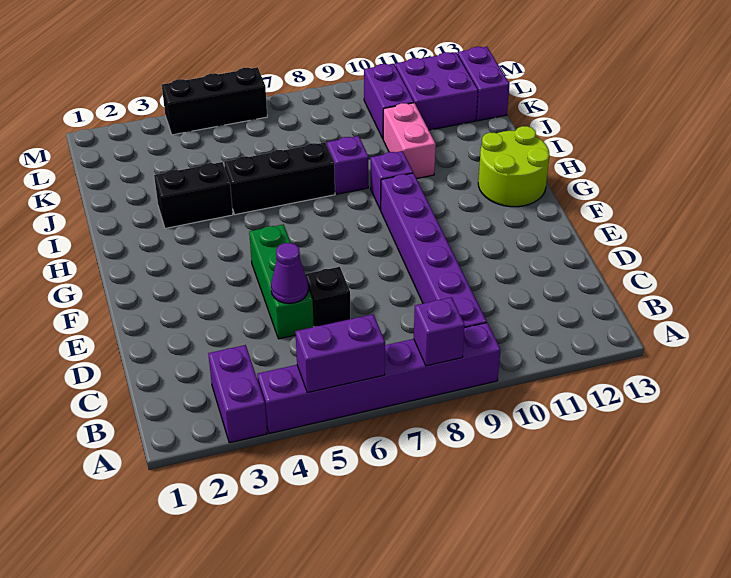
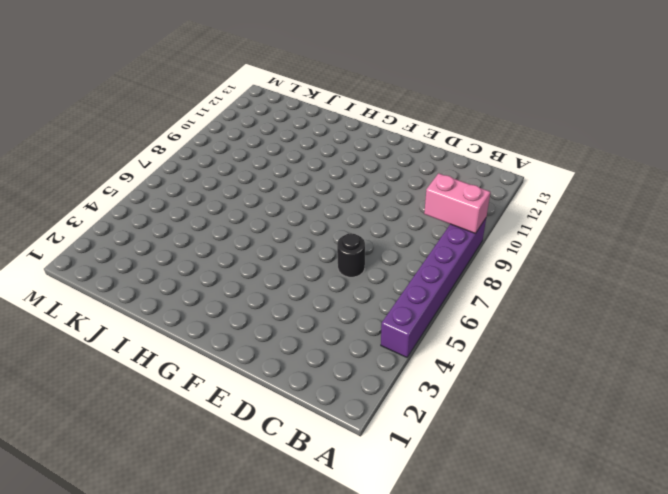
pink 1x2 brick [424,173,491,233] -> pink 1x2 brick moved to [383,103,436,179]
black 1x1 round brick [337,233,365,277] -> black 1x1 brick [305,267,350,327]
none -> purple 1x2 brick [208,345,267,443]
none -> purple 1x6 brick [381,173,487,327]
none -> green 1x3 brick [249,224,314,339]

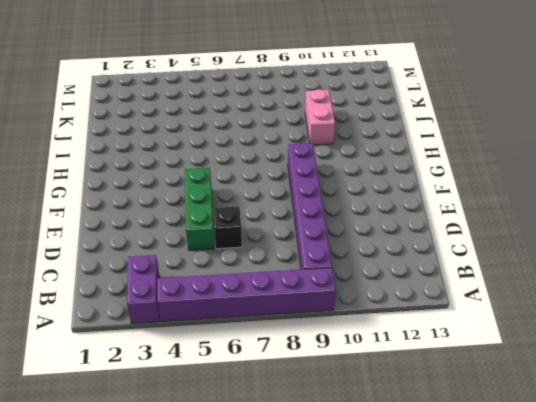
none -> lime 2x2 round brick [478,126,549,207]
none -> purple 1x1 brick [371,151,413,210]
none -> black 1x2 brick [154,162,233,228]

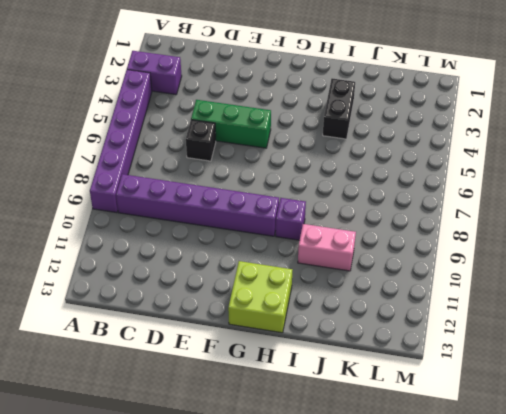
lime 2x2 brick [228,261,292,333] -> lime 2x2 round brick [478,126,549,207]
none -> black 1x3 brick [224,142,335,215]
none -> purple 1x1 brick [327,136,368,194]
none -> purple 1x2 brick [364,64,414,138]

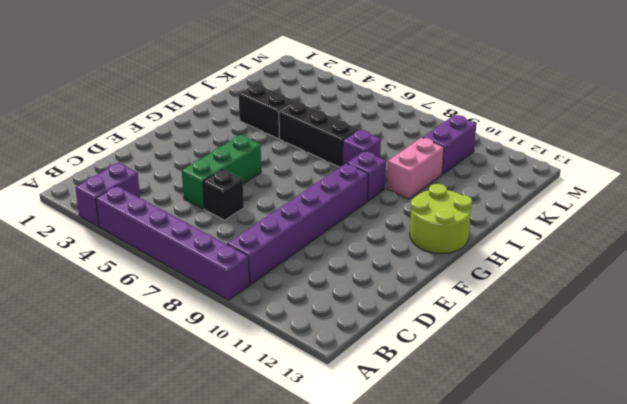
none -> purple 2x2 brick [395,52,478,130]
none -> purple 1x2 brick [458,47,510,121]
none -> black 1x3 brick [162,67,267,135]

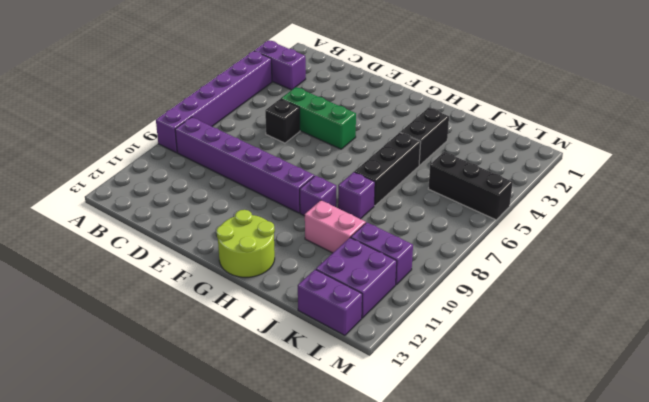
black 1x3 brick [428,152,513,220] -> black 1x3 brick turned to [162,67,267,135]
none -> purple 1x2 brick [295,314,385,393]
none -> purple 1x1 brick [414,297,465,366]
none -> purple 1x1 cone [271,243,308,304]

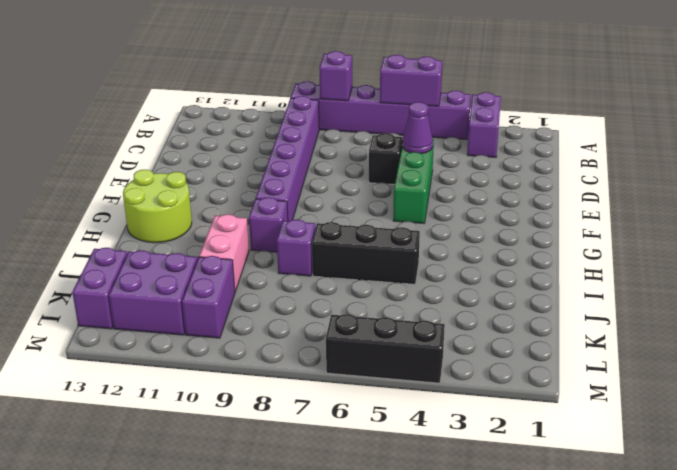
none -> black 1x2 brick [154,162,233,228]

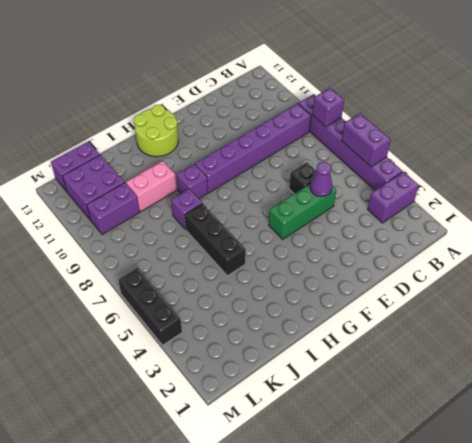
none -> black 1x2 brick [154,162,233,228]

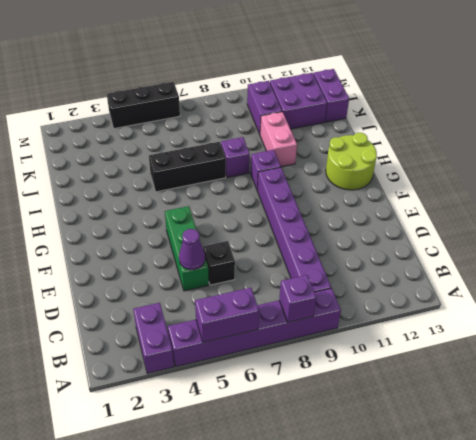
none -> black 1x2 brick [154,162,233,228]

